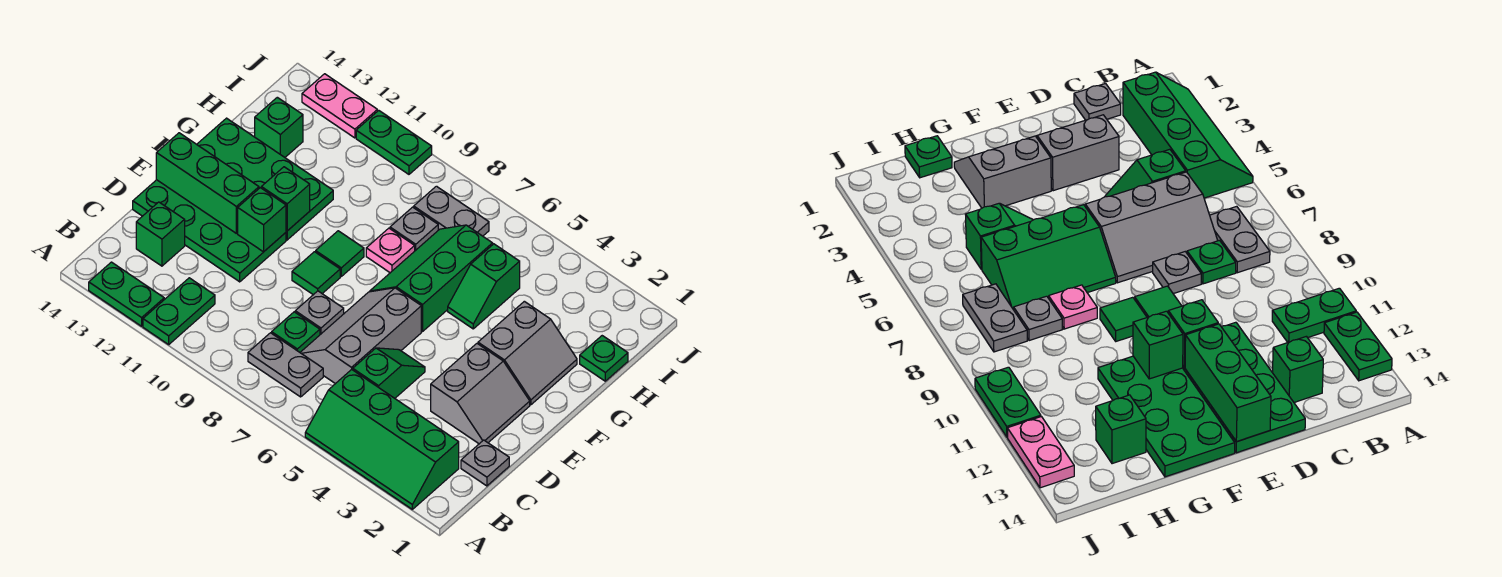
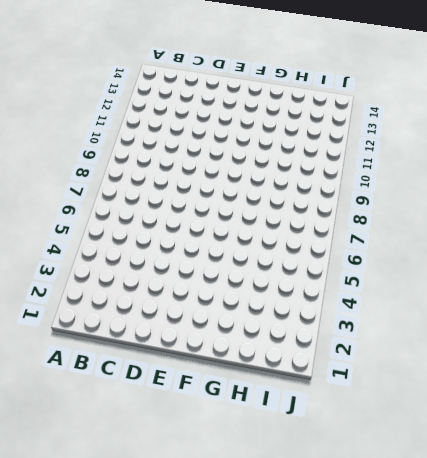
none -> green 2x4 slope [305,370,459,509]
none -> green 1x2 plate [143,278,215,344]
none -> green 1x2 plate [89,262,164,326]

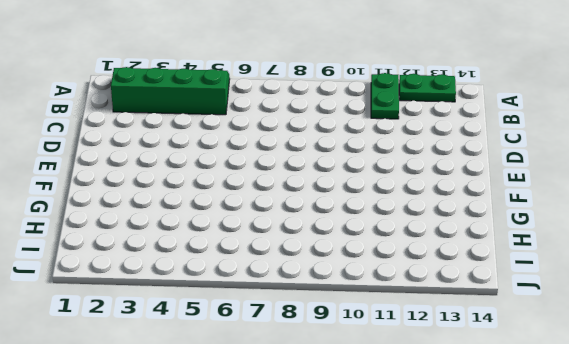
none -> grey 1x2 plate [248,333,323,397]
none -> grey 1x1 plate [461,440,509,486]
none -> green 1x2 slope [353,348,425,398]

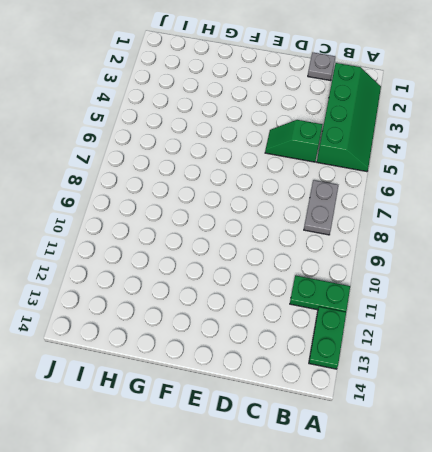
none -> grey 2x3 slope [300,288,421,384]
none -> green 1x1 plate [272,312,320,352]
none -> green 1x1 brick [136,202,185,266]

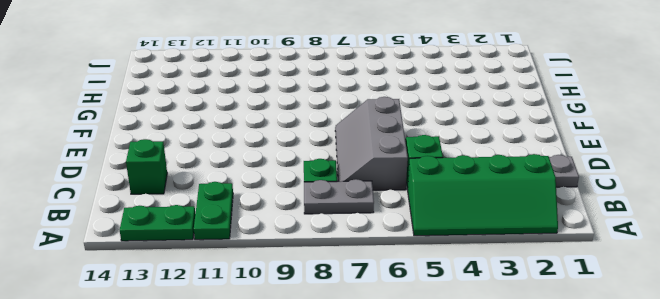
none -> grey 2x2 slope [431,344,530,444]
none -> grey 1x1 plate [295,291,344,335]
none -> green 2x4 plate [133,180,286,282]

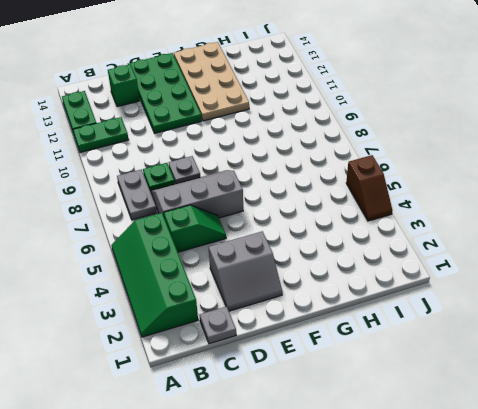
tan 2x4 plate [174,42,249,121] -> green 2x4 plate [197,118,333,240]
brown 1x2 slope [346,155,392,221] -> none
none -> green 1x1 tile [292,252,340,295]
none -> grey 2x2 slope [478,301,577,405]
none -> green 2x3 slope [370,225,493,331]

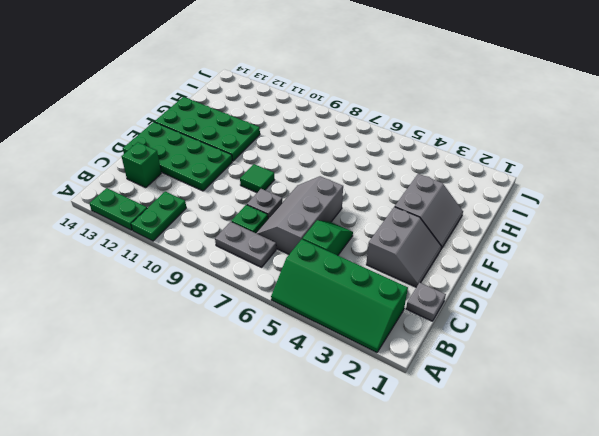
none -> green 2x3 slope [370,225,493,331]
none -> green 1x1 tile [316,231,364,276]
none -> green 1x2 slope [448,244,520,329]

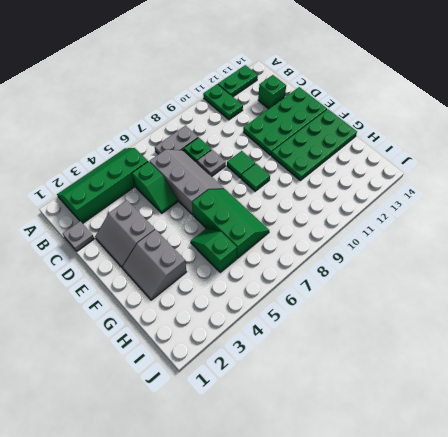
none -> pink 1x1 plate [366,228,415,273]
none -> green 1x1 plate [580,336,628,381]
none -> grey 1x1 plate [390,207,438,251]

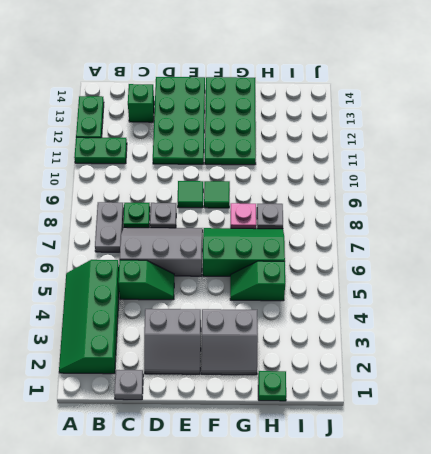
none -> green 1x1 brick [255,97,303,157]
none -> grey 1x2 plate [414,186,489,236]
none -> green 1x2 plate [356,110,432,174]

